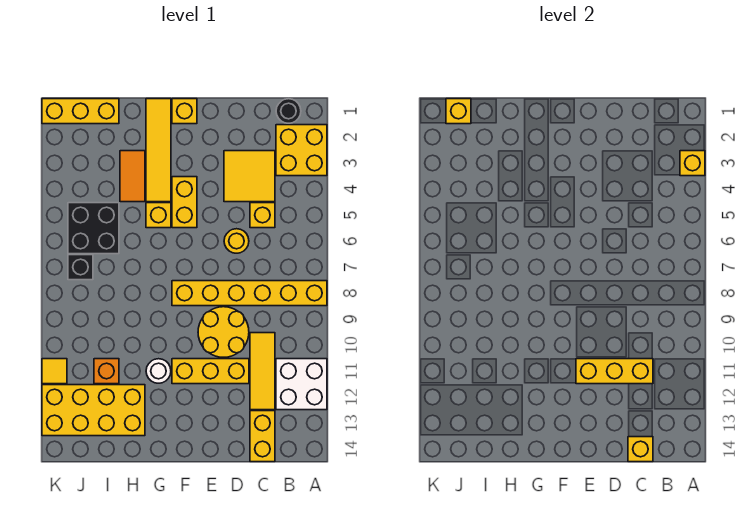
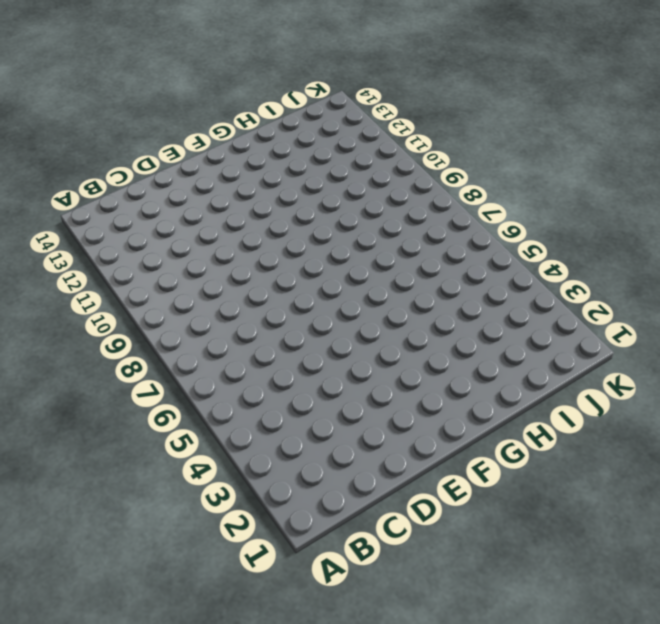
none -> yellow 2x2 brick [276,125,327,176]
none -> yellow 1x6 brick [172,281,327,306]
none -> white 2x2 brick [276,359,327,410]

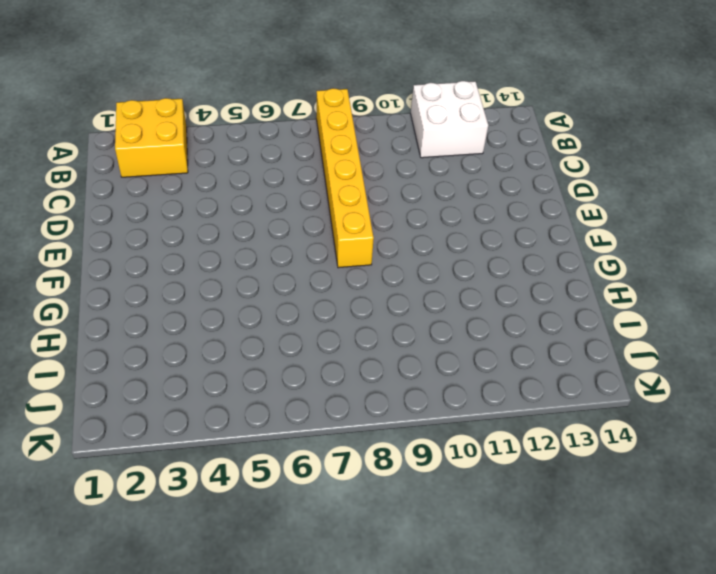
none -> black 1x1 round brick [276,99,301,123]
none -> yellow 2x2 tile [224,151,275,202]
none -> yellow 1x1 brick [250,203,275,228]

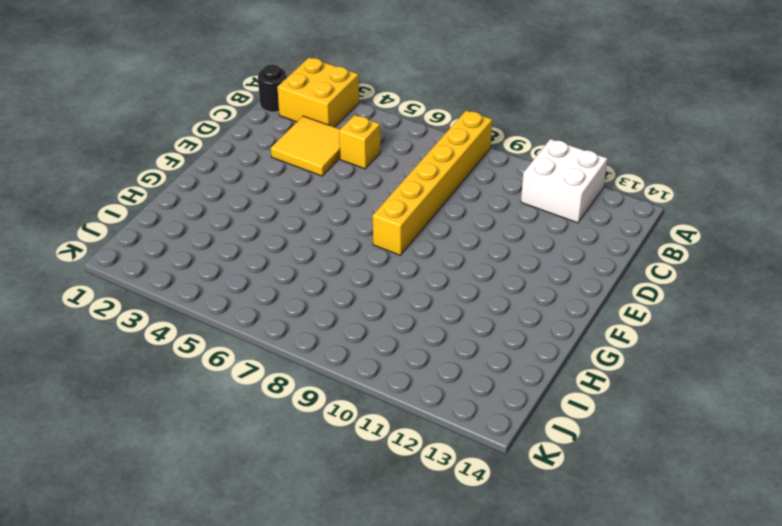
none -> yellow 1x3 tile [250,333,275,410]
none -> yellow 1x2 brick [250,411,275,462]
none -> yellow 1x1 round brick [224,229,249,253]

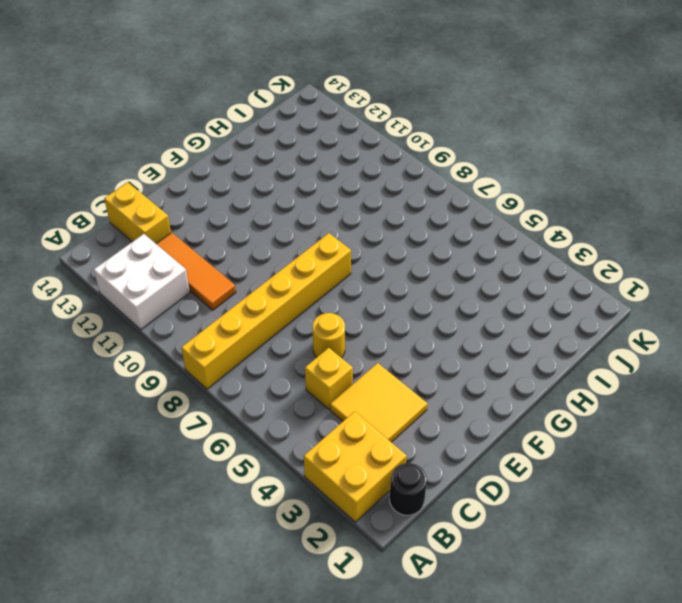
orange 1x3 tile [157,233,236,310] -> yellow 1x3 tile [250,333,275,410]
none -> yellow 2x2 round brick [198,307,249,357]
none -> yellow 1x3 brick [172,359,249,384]
none -> yellow 1x1 brick [172,99,197,124]

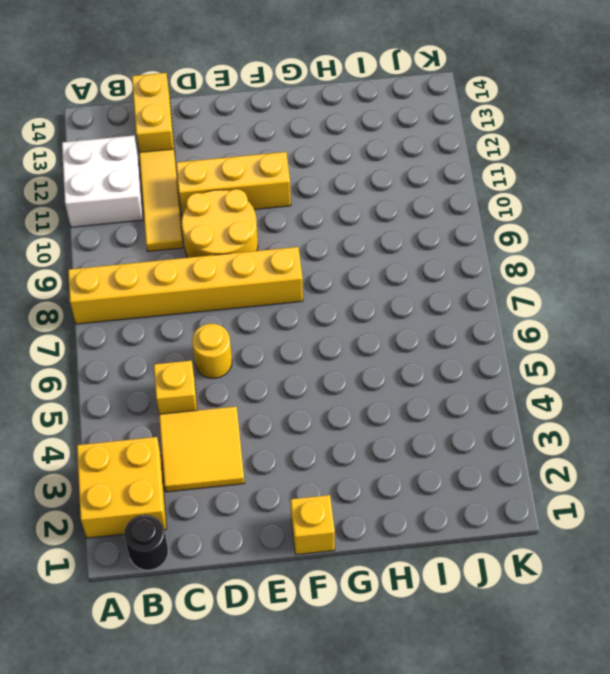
none -> yellow 1x2 brick [172,177,197,228]
none -> yellow 1x4 tile [146,99,171,202]
none -> yellow 1x1 brick [146,203,171,228]

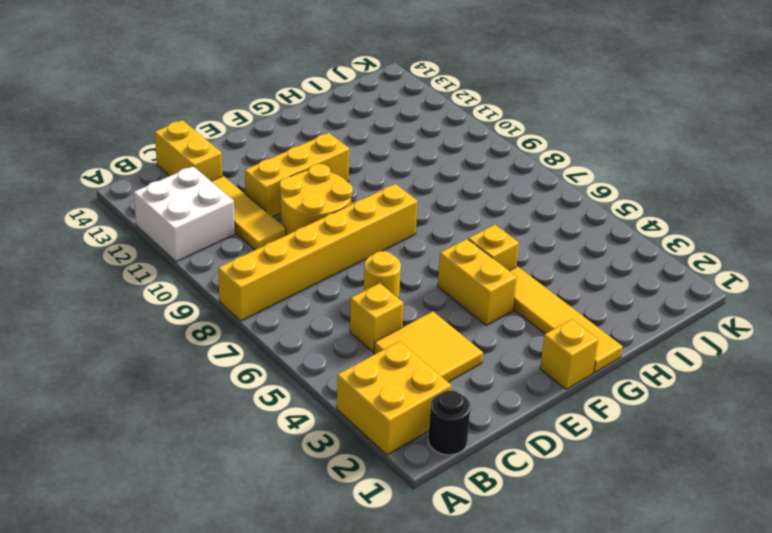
none -> white 1x1 round brick [146,359,171,383]
none -> orange 1x2 tile [120,151,145,202]
none -> yellow 2x4 brick [42,385,145,436]

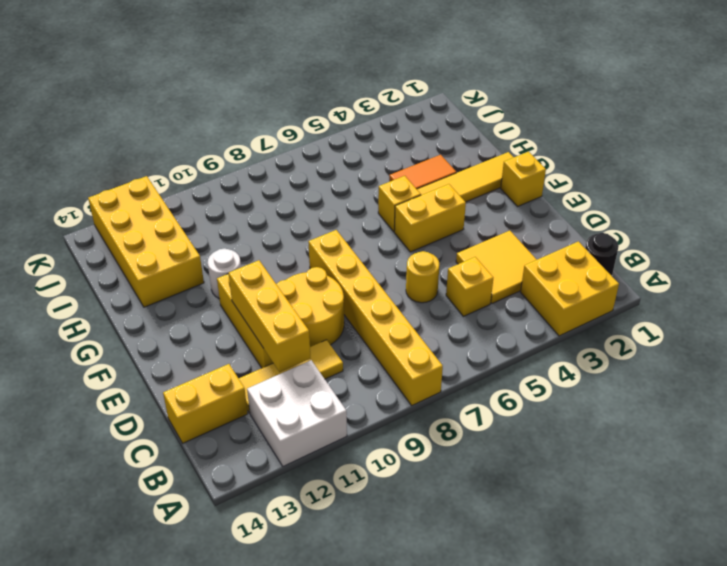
none -> yellow 1x3 brick [42,99,119,124]
none -> black 2x2 brick [68,203,119,254]
none -> orange 1x1 brick [94,359,119,384]

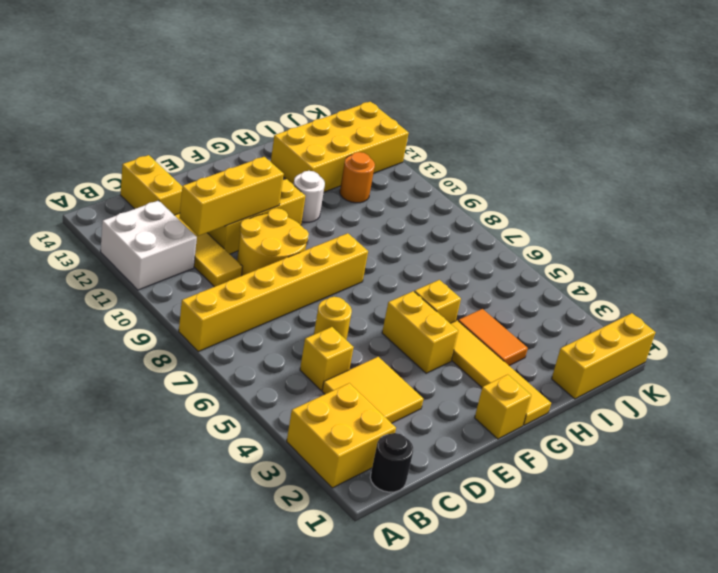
orange 1x1 round brick [340,152,375,203] -> orange 1x1 brick [94,359,119,384]
none -> black 2x2 brick [68,203,119,254]
none -> black 1x1 brick [68,255,93,280]
none -> yellow 1x1 tile [42,359,67,384]

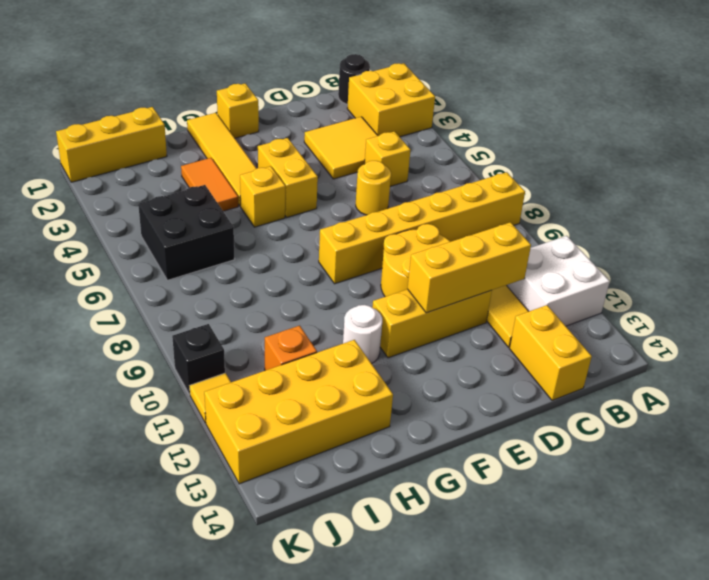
black 1x1 brick [172,324,225,394] -> black 1x1 brick moved to [68,255,93,280]
none -> yellow 1x1 brick [680,151,705,176]
none -> yellow 1x1 brick [628,437,653,462]
none -> yellow 1x1 brick [446,99,471,124]

